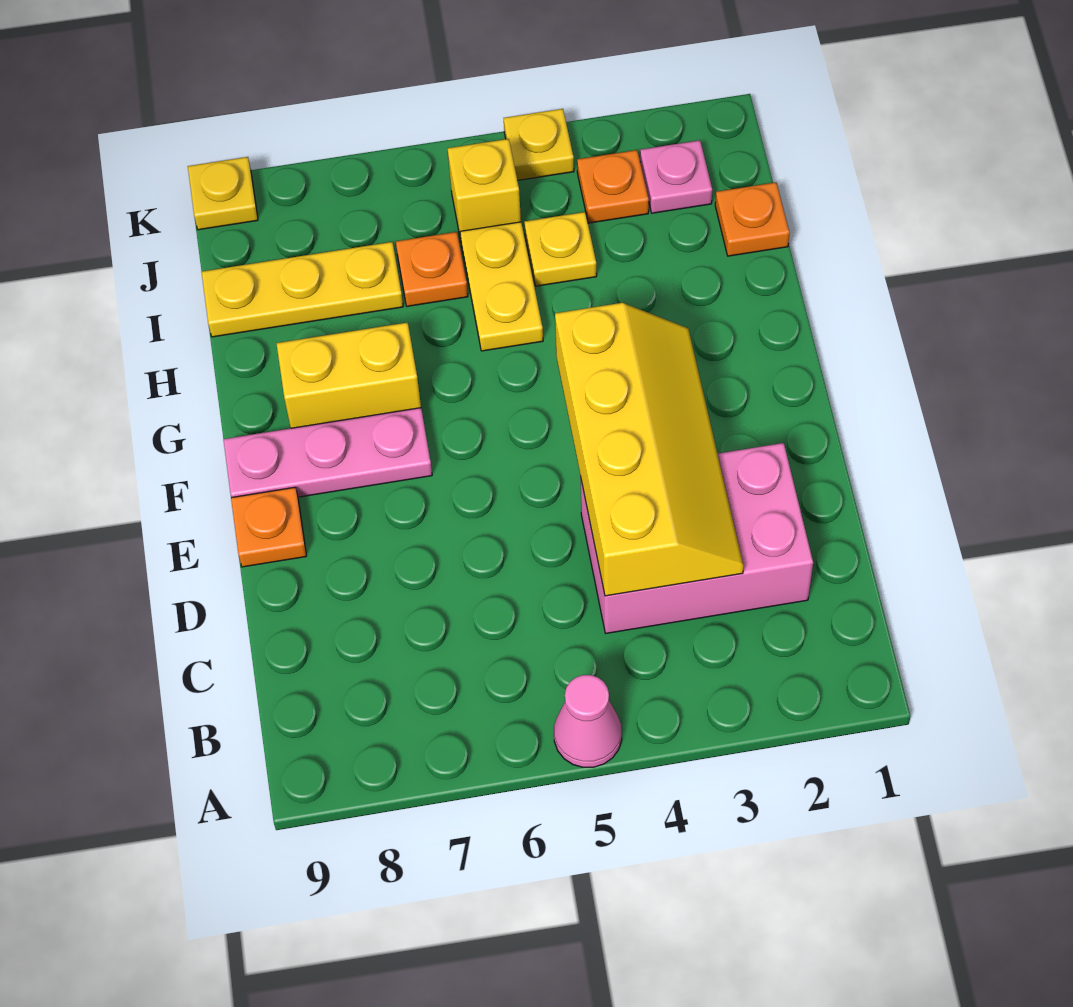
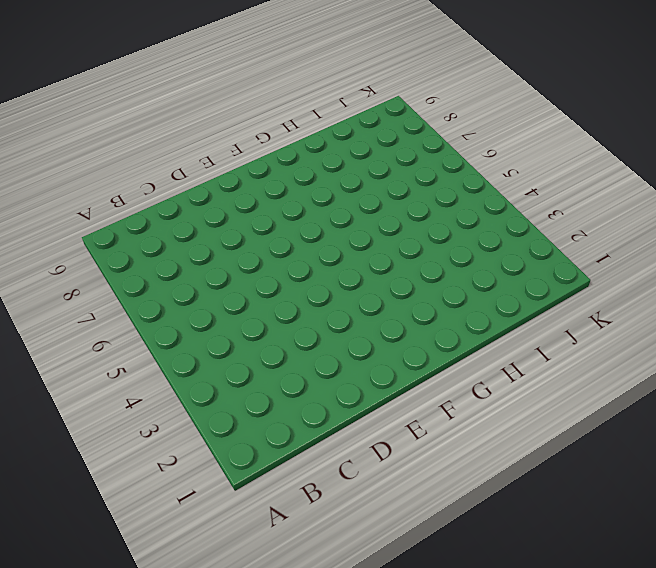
none -> pink 1x1 cone [554,675,622,767]
none -> pink 2x3 brick [581,443,813,633]
none -> orange 1x1 plate [231,487,306,567]

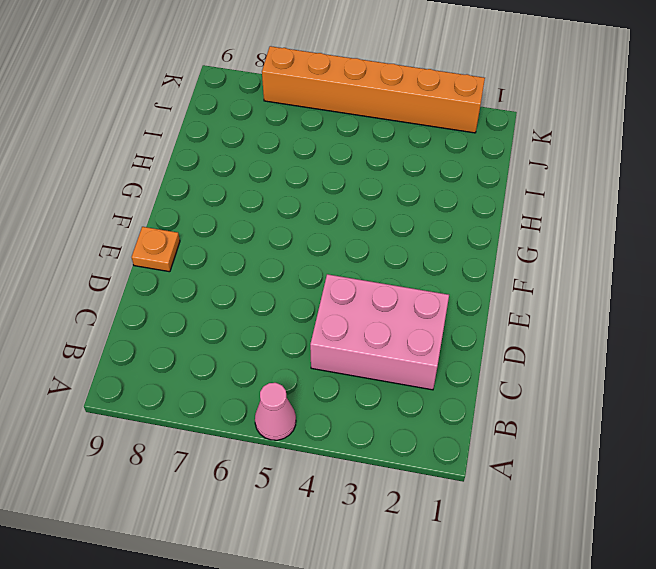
orange 1x6 brick [262,46,485,133] -> yellow 1x1 plate [504,109,574,181]
none -> pink 1x3 plate [223,408,432,498]
none -> yellow 1x2 brick [276,322,421,428]
none -> yellow 1x2 plate [460,222,543,351]

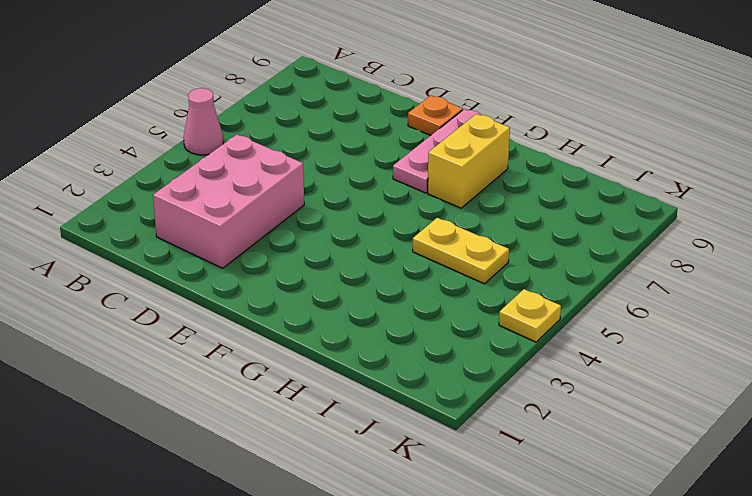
none -> orange 1x1 plate [715,182,790,256]
none -> yellow 1x1 plate [524,212,597,286]
none -> orange 1x1 plate [396,232,468,306]

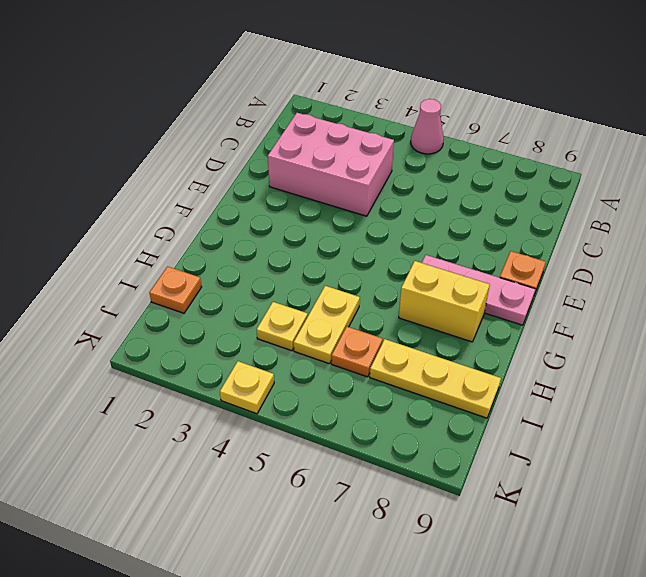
none -> pink 1x1 plate [640,140,712,213]
none -> orange 1x1 plate [577,150,649,223]
none -> yellow 1x1 brick [447,139,521,240]

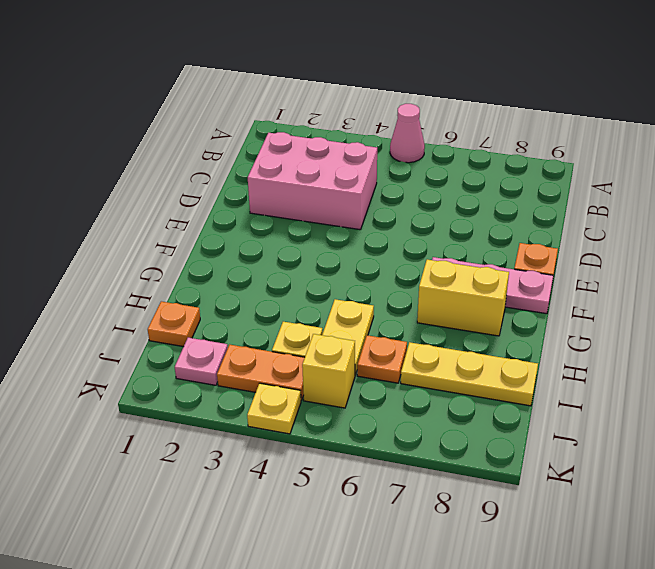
orange 1x2 plate [217,345,305,400] -> orange 1x1 plate [577,150,649,223]
none -> yellow 1x1 plate [188,157,258,230]
none -> yellow 2x4 slope [555,303,744,596]

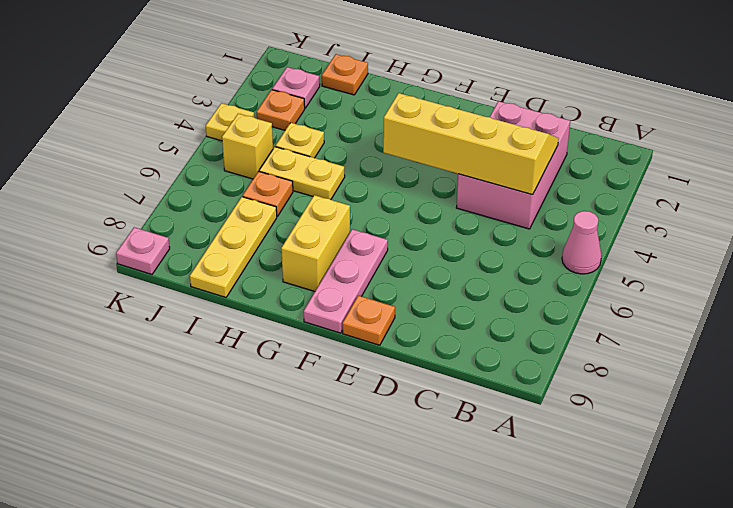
pink 1x1 plate [116,227,170,274] -> yellow 1x1 plate [188,157,258,230]

